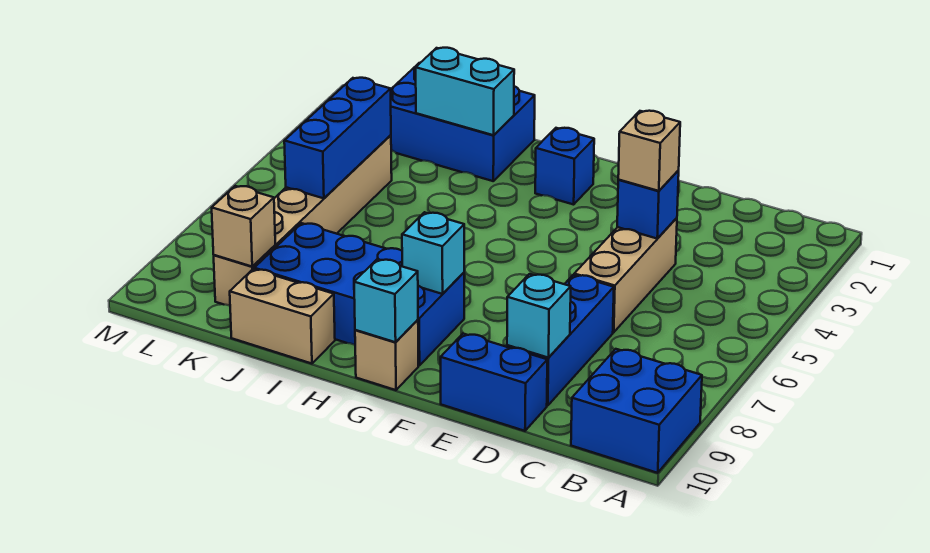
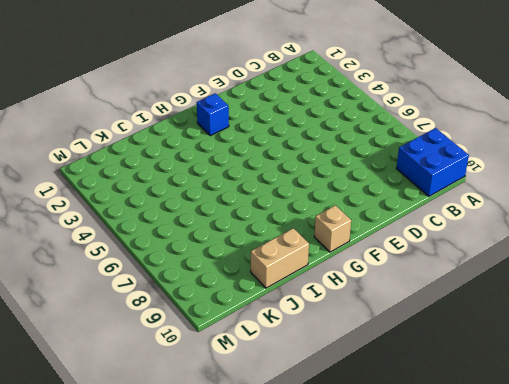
none -> tan 1x3 brick [574,218,677,332]
none -> blue 1x3 brick [507,275,614,406]
none -> blue 1x2 brick [441,334,547,431]

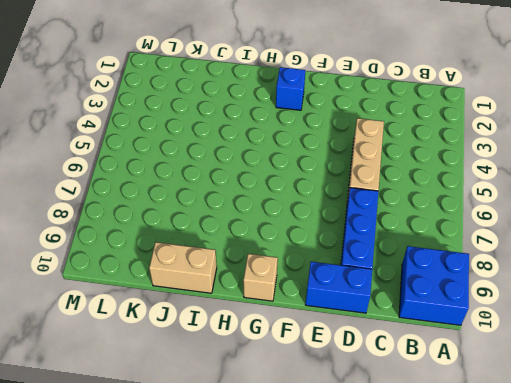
none -> blue 2x4 brick [254,223,464,366]
none -> blue 2x3 brick [391,63,535,181]
none -> tan 1x6 brick [214,135,392,306]

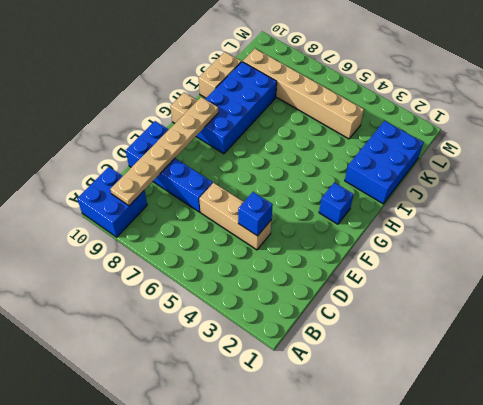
tan 1x6 plate [110,97,219,206] -> cyan 1x1 brick [507,274,571,358]
none -> cyan 1x1 brick [402,212,464,294]
none -> cyan 1x1 brick [354,259,418,342]
none -> cyan 1x2 brick [416,48,514,135]

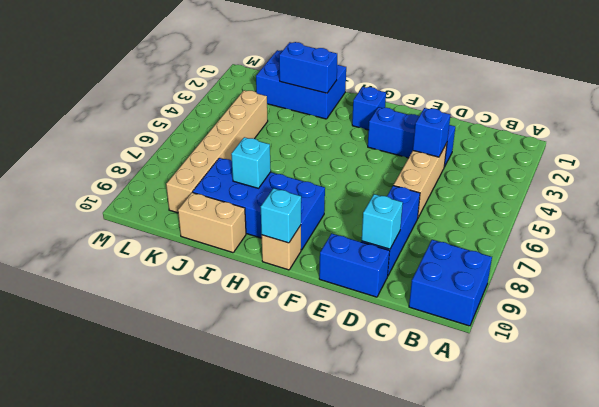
blue 1x3 brick [368,107,455,167] -> blue 1x3 brick turned to [284,78,391,198]
blue 1x2 brick [279,42,337,93] -> cyan 1x2 brick [416,48,514,135]
cyan 1x1 brick [231,137,271,188] -> cyan 1x1 brick moved to [402,212,464,294]
none -> tan 1x1 brick [212,186,275,267]
none -> tan 1x1 brick [618,111,680,191]

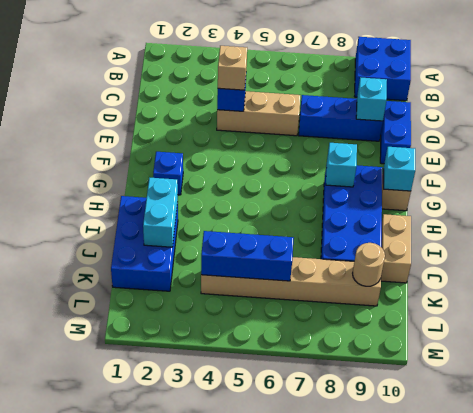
tan 1x1 round brick [353,243,385,286] -> tan 1x1 brick [212,186,275,267]

